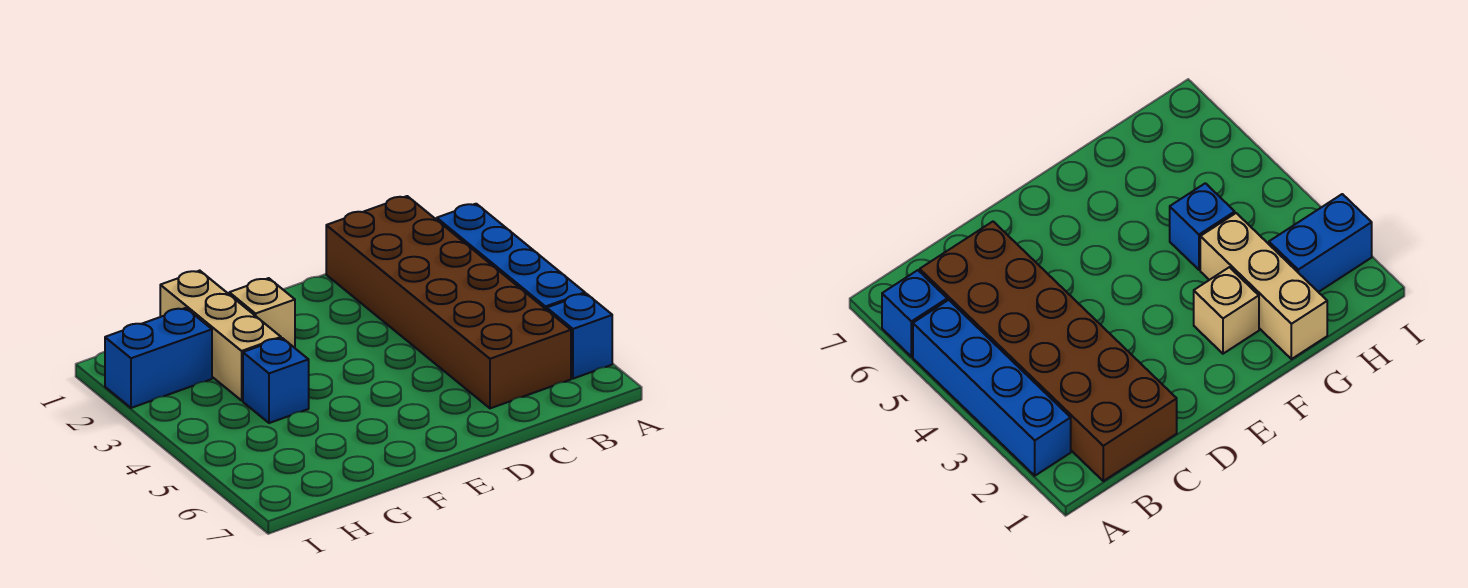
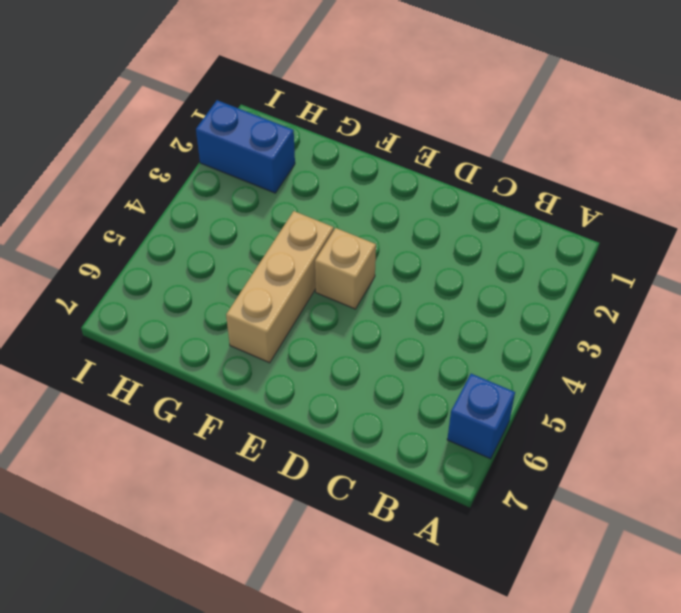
tan 1x1 brick [315,228,376,309] -> tan 1x1 brick moved to [229,278,295,348]
tan 1x3 brick [226,211,334,363] -> tan 1x3 brick moved to [160,271,281,400]
none -> blue 1x4 brick [437,204,585,310]
none -> brown 2x6 brick [326,196,571,408]

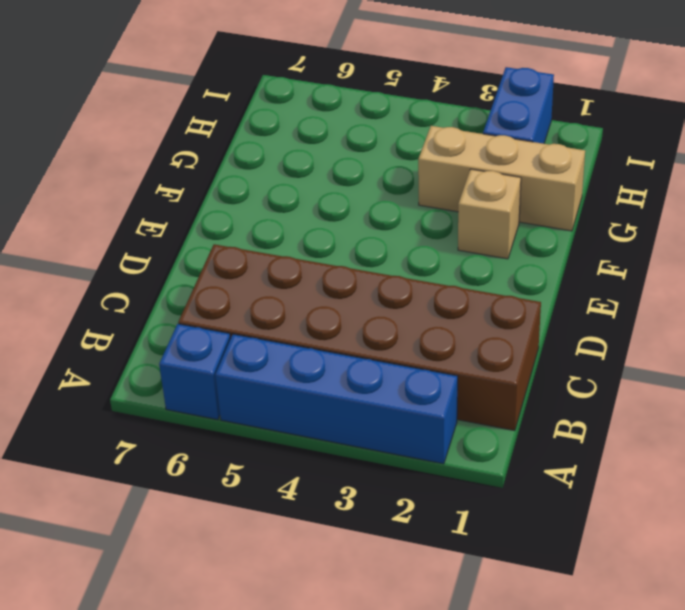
none -> blue 1x1 brick [243,338,309,423]

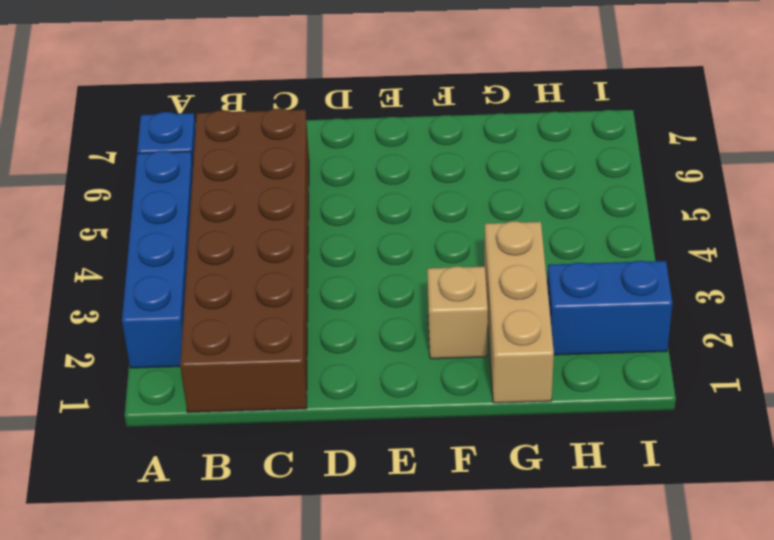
none -> blue 1x1 brick [243,338,309,423]

